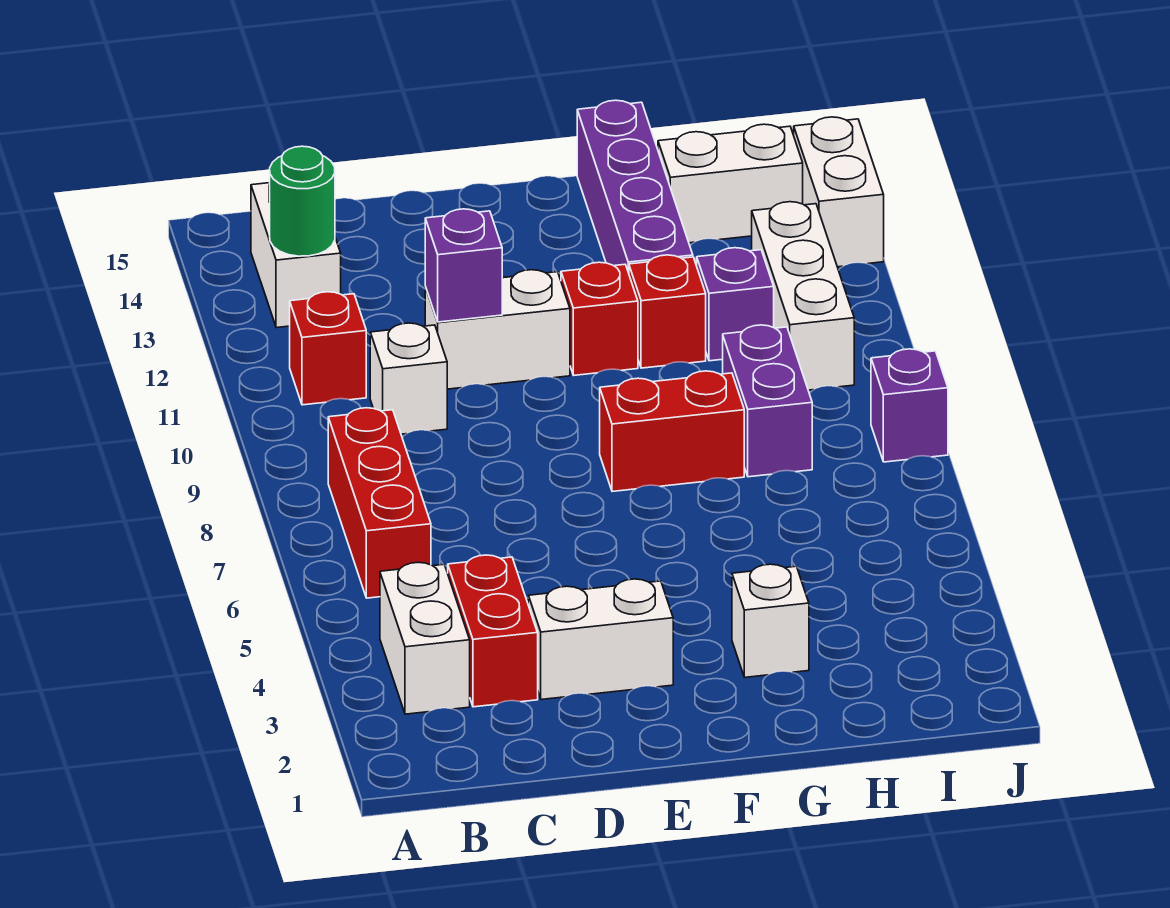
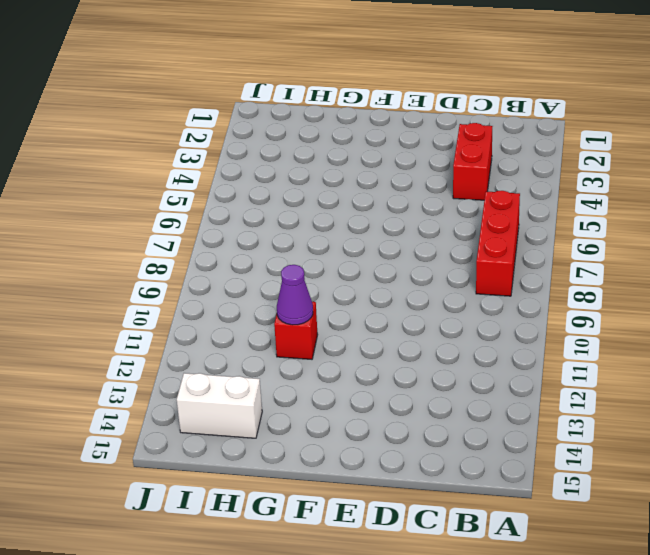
purple 1x1 cone [277,265,313,325] -> none
none -> white 1x2 brick [380,562,470,714]
none -> red 1x1 brick [290,292,366,405]
none -> white 1x2 brick [251,183,341,328]

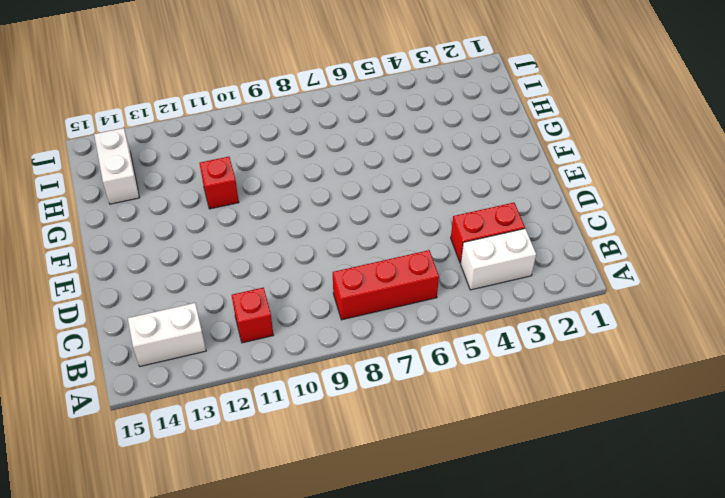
none -> white 1x1 brick [370,323,447,434]
none -> white 1x2 brick [528,579,673,700]
none -> white 1x2 brick [425,270,570,389]

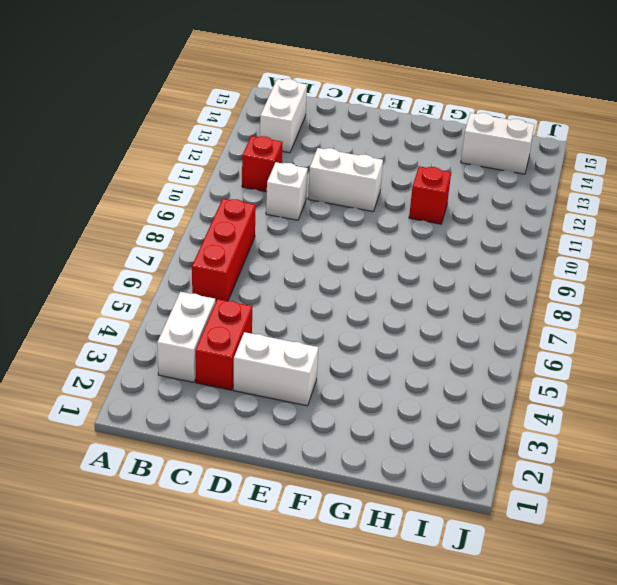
none -> red 1x2 brick [600,371,744,492]
none -> red 1x1 brick [561,262,638,375]
none -> white 1x1 brick [732,564,809,677]

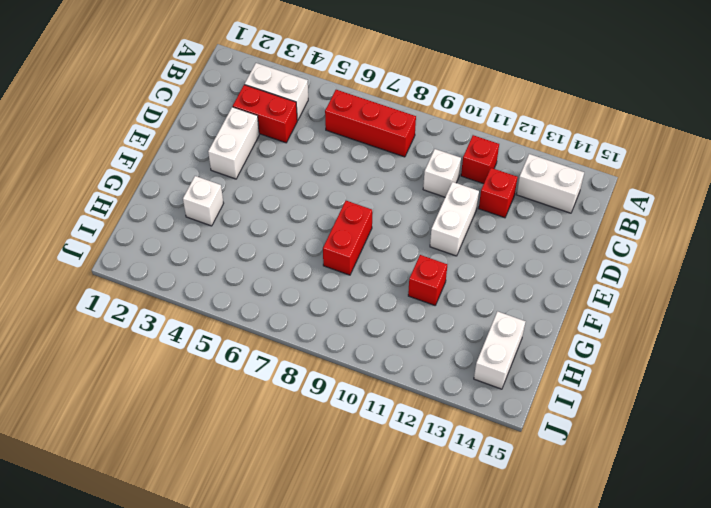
red 1x1 brick [479,168,518,218] -> red 1x1 brick moved to [561,262,638,375]
none -> purple 1x4 brick [577,100,693,273]
none -> purple 1x2 brick [723,325,812,477]
none -> purple 1x1 brick [697,248,774,361]

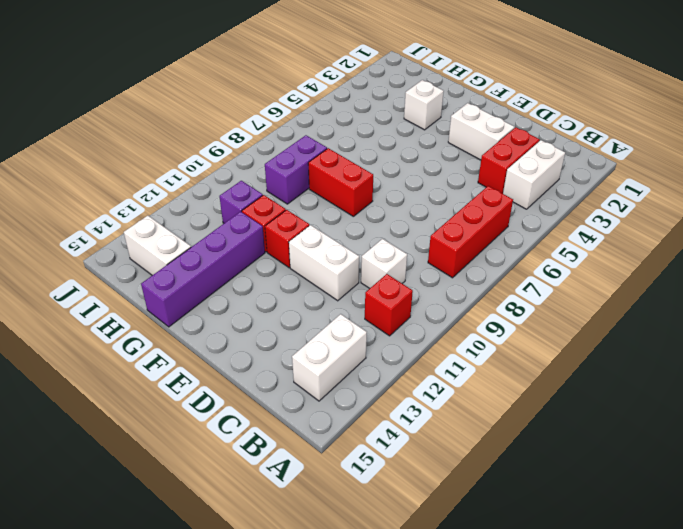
none -> white 1x3 brick [752,202,854,390]
none -> purple 1x1 brick [871,349,948,462]
none -> white 1x2 brick [794,117,884,267]

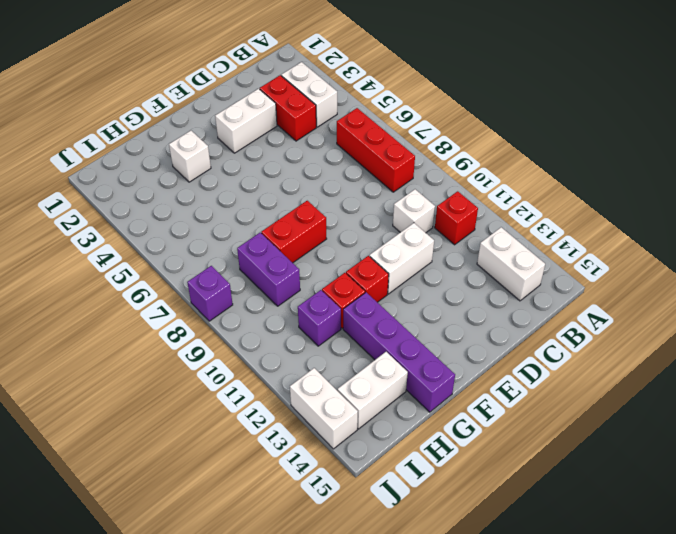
none -> white 1x3 brick [752,202,854,390]
none -> green 1x1 round brick [270,146,335,256]
none -> purple 1x1 brick [425,209,502,322]

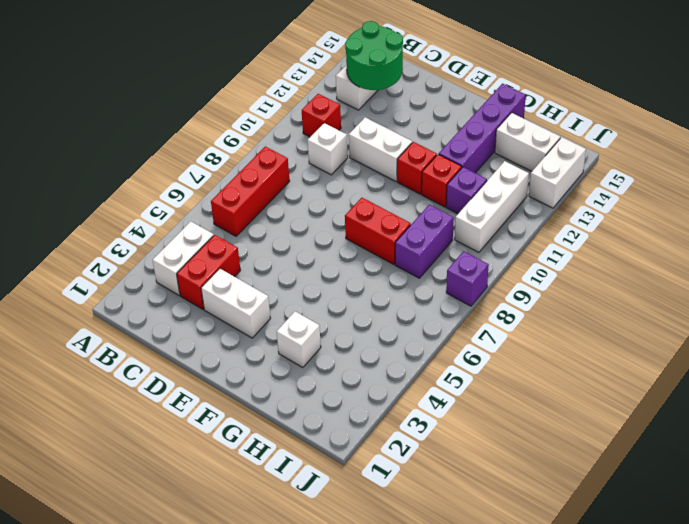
green 2x2 round brick [345,21,403,90] -> green 1x1 round brick [270,146,335,256]
none -> purple 1x1 brick [425,209,502,322]

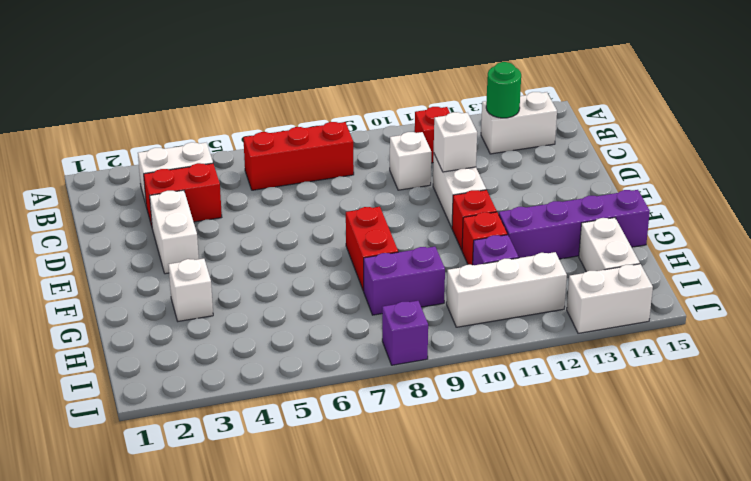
white 1x1 brick [434,112,477,172] -> purple 1x1 brick [425,209,502,322]

